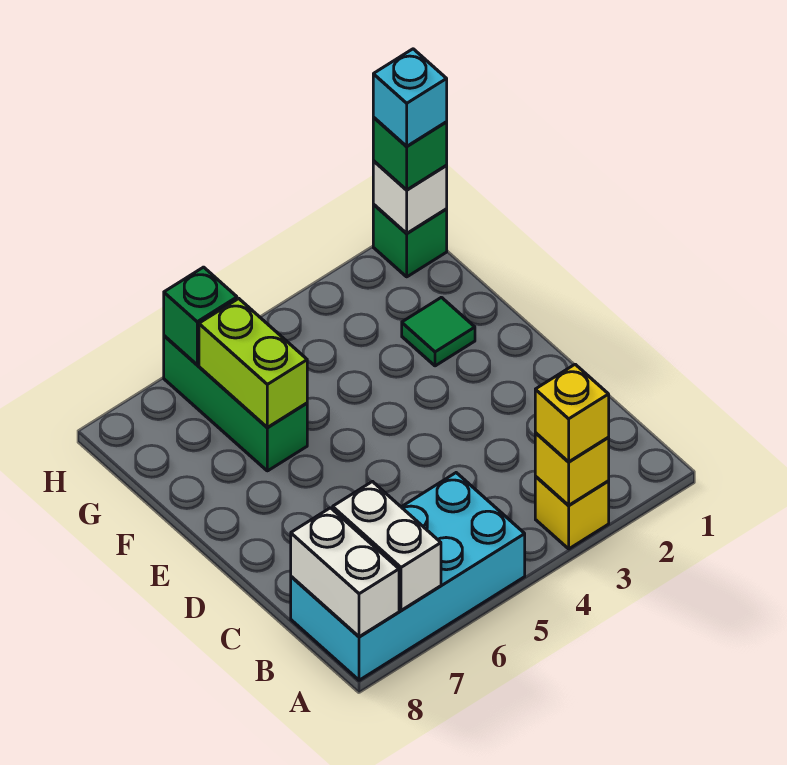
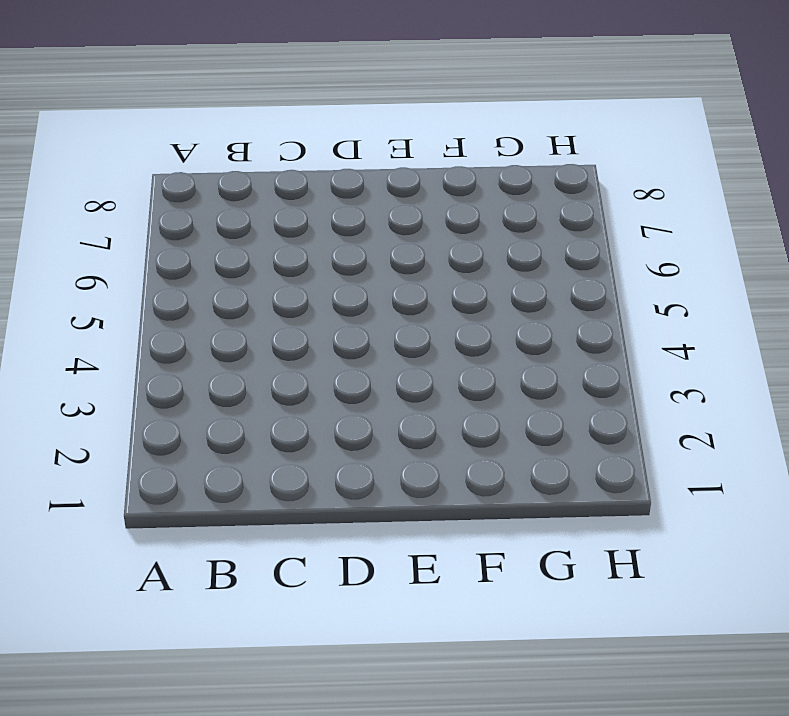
none -> yellow 1x1 brick [535,476,609,549]
none -> cyan 2x4 brick [291,473,525,680]
none -> green 1x1 tile [402,297,475,366]

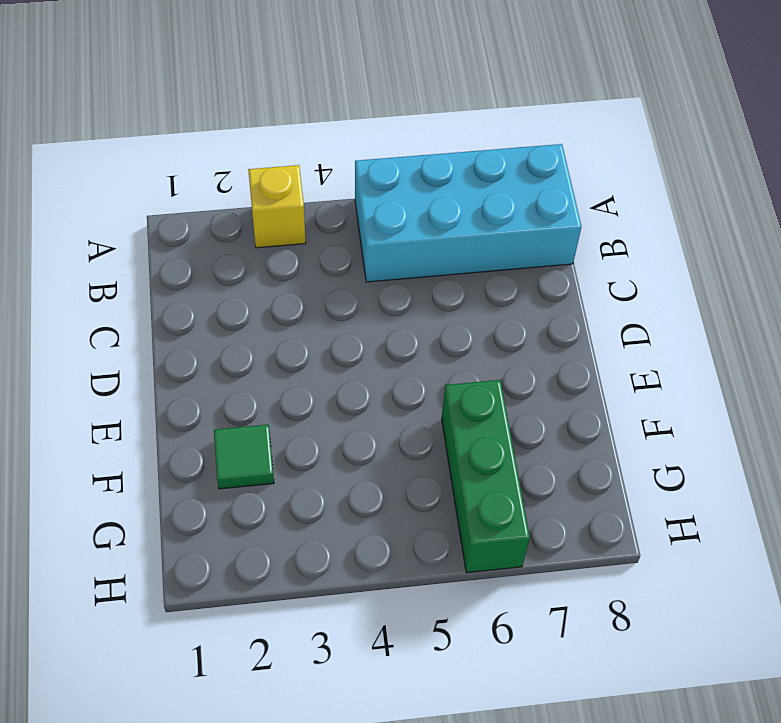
none -> green 1x1 brick [373,204,447,277]
none -> yellow 1x1 brick [535,433,609,505]
none -> white 1x2 brick [333,482,441,610]

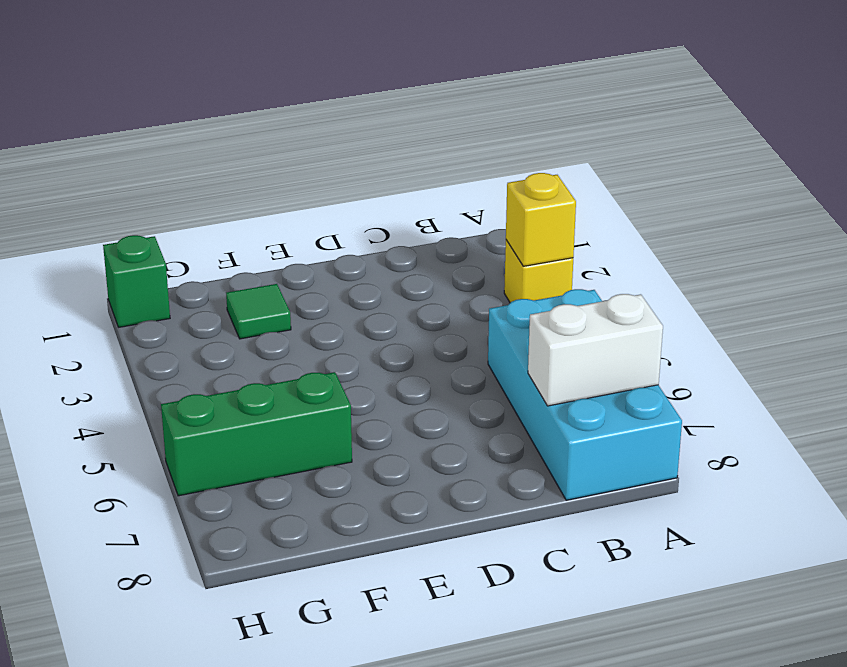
none -> white 1x2 brick [291,508,399,637]
none -> lime 1x2 brick [199,299,307,427]
none -> white 1x1 brick [373,161,447,233]

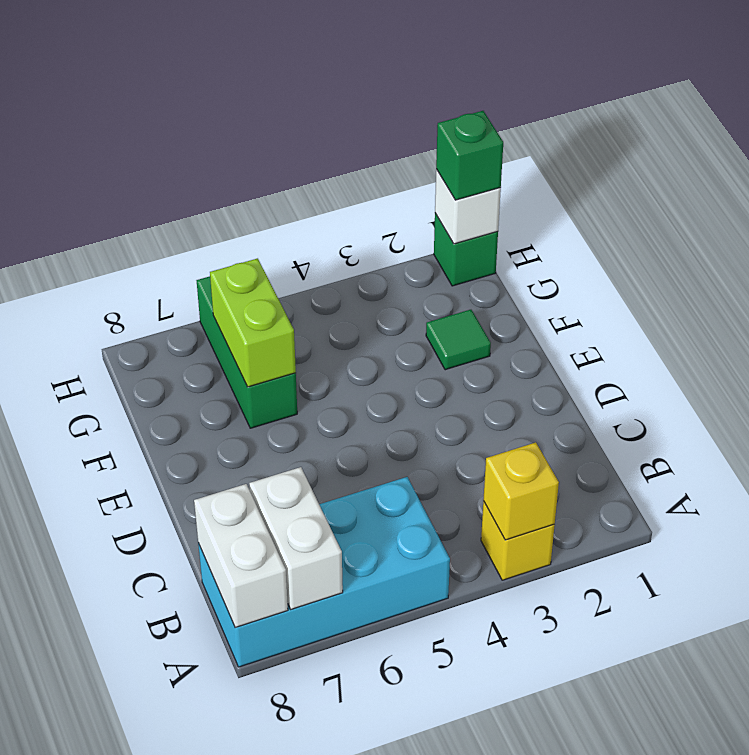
none -> green 1x1 brick [164,267,237,365]
none -> yellow 1x1 brick [535,364,609,462]
none -> cyan 1x1 brick [373,49,447,146]

